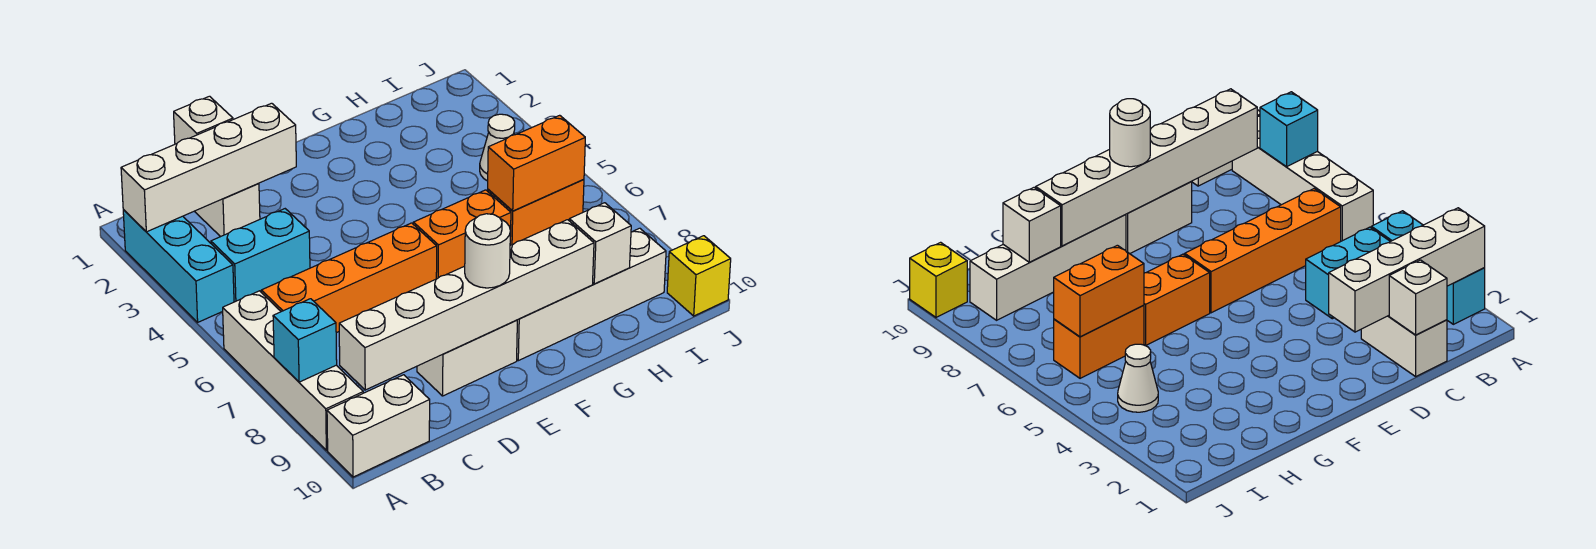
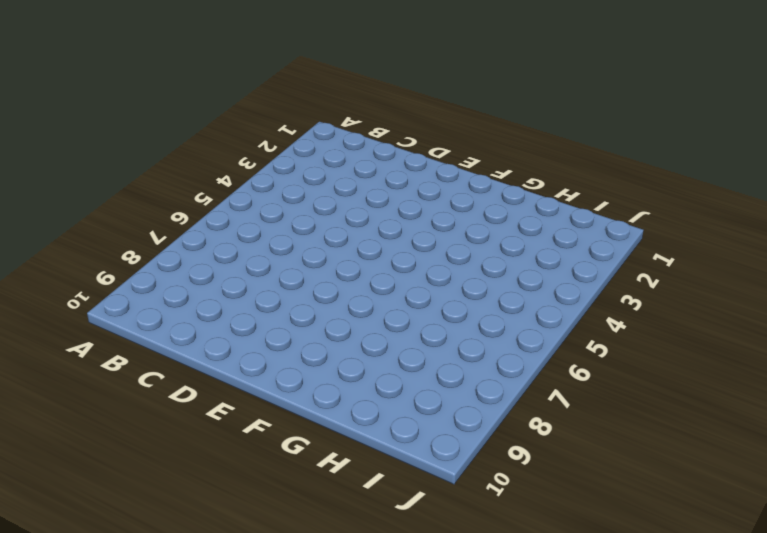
none -> cyan 1x3 brick [123,209,234,322]
none -> white 1x4 brick [223,291,363,450]
none -> white 1x2 brick [327,375,430,477]

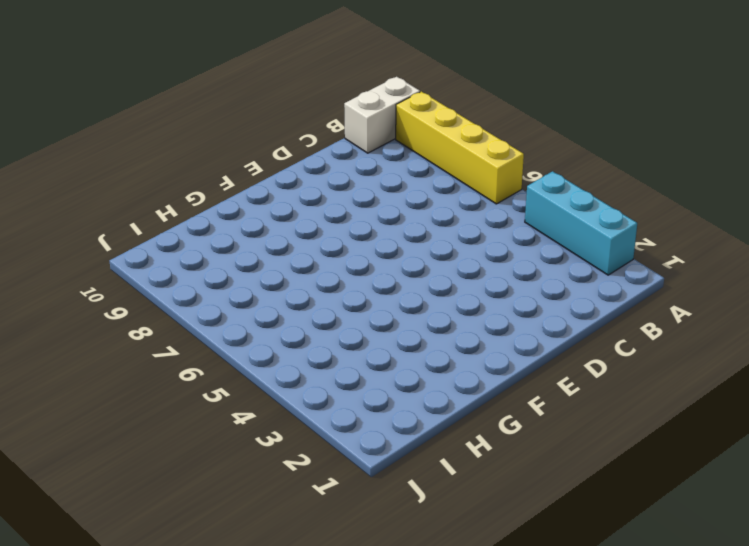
yellow 1x4 brick [396,91,524,204] -> white 1x4 brick [223,291,363,450]
none -> cyan 1x2 brick [211,209,310,302]
none -> orange 1x4 brick [261,223,437,333]
none -> white 1x2 brick [194,183,260,237]

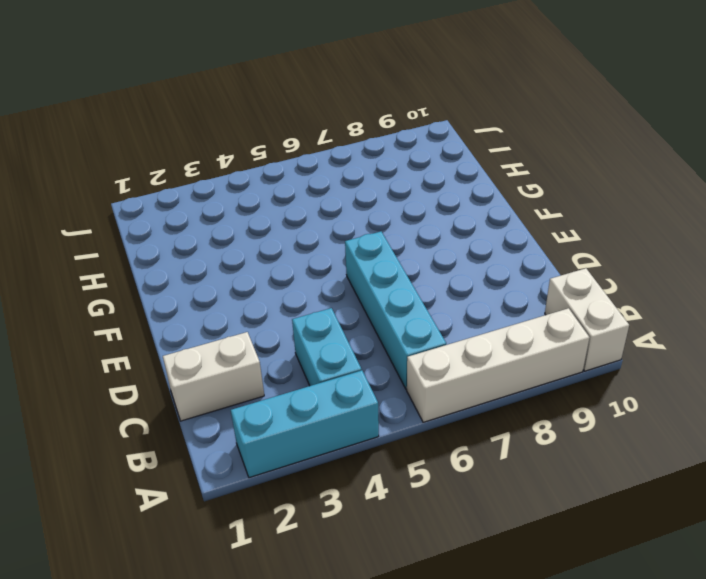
cyan 1x4 brick [345,232,446,389] -> orange 1x4 brick [261,223,437,333]
none -> white 1x2 brick [417,320,517,396]
none -> orange 1x2 brick [413,190,511,279]
none -> white 1x4 brick [517,228,666,361]

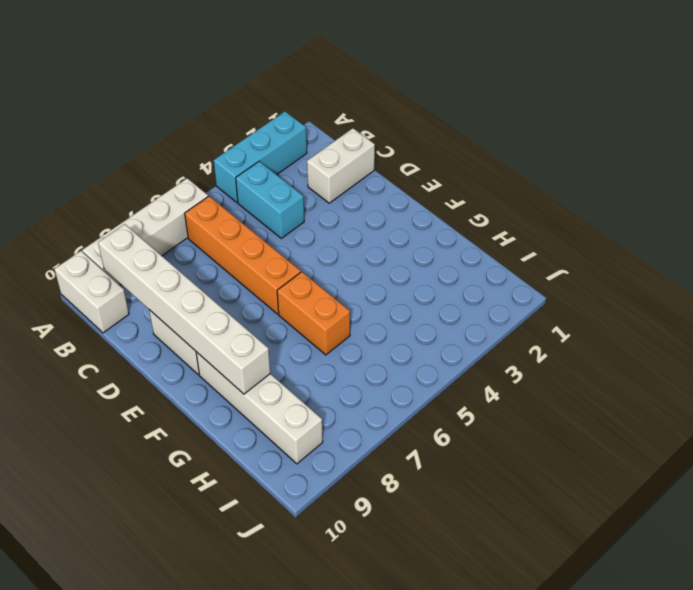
none -> orange 1x2 brick [488,180,584,245]
none -> white 1x1 cone [480,114,515,181]
none -> yellow 1x1 brick [667,236,731,316]

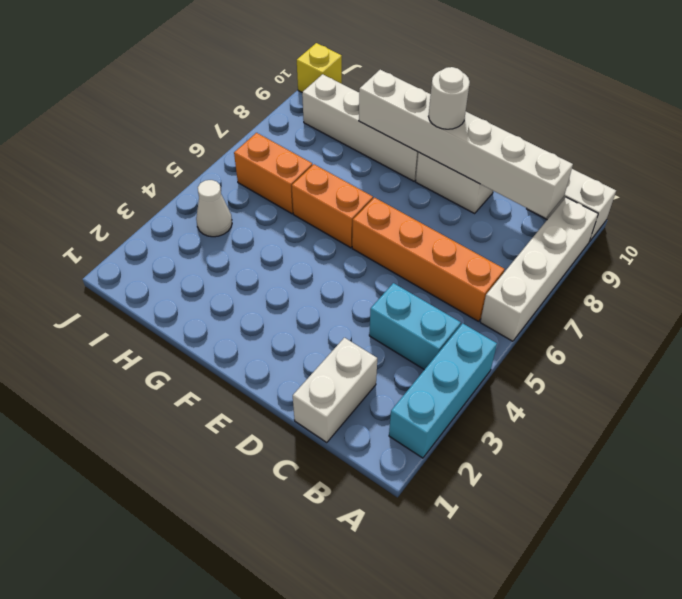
none -> white 1x4 brick [121,103,296,232]
none -> cyan 1x1 brick [273,299,337,382]
none -> white 1x1 brick [174,96,233,144]

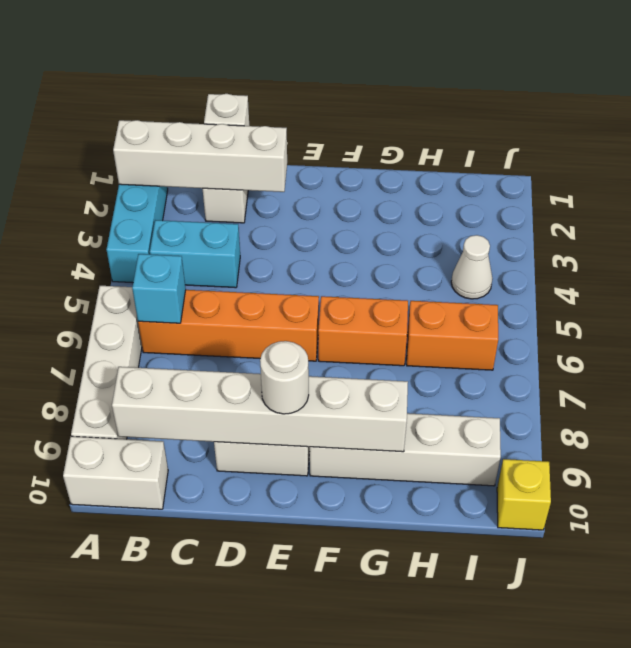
cyan 1x1 brick [132,254,186,323] -> cyan 1x1 brick moved to [273,299,337,382]
none -> orange 1x2 brick [488,115,585,211]
none -> white 1x1 brick [569,203,631,284]

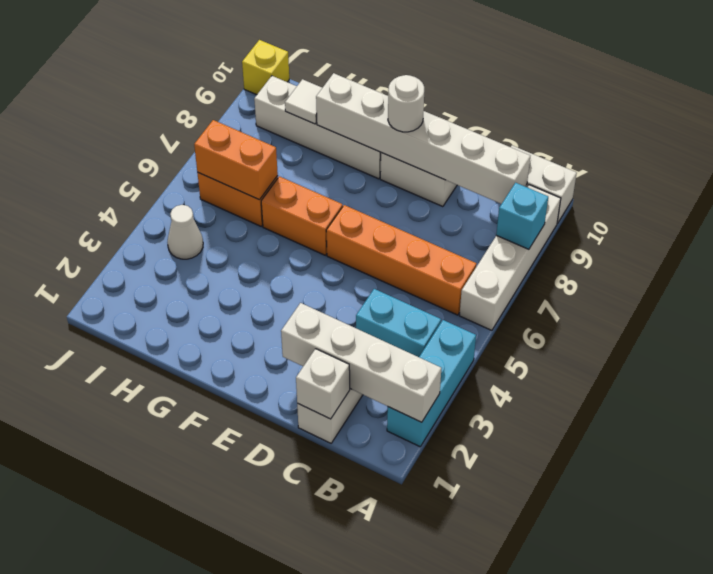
white 1x1 tile [285,79,322,124] -> white 1x1 brick [569,203,631,284]

